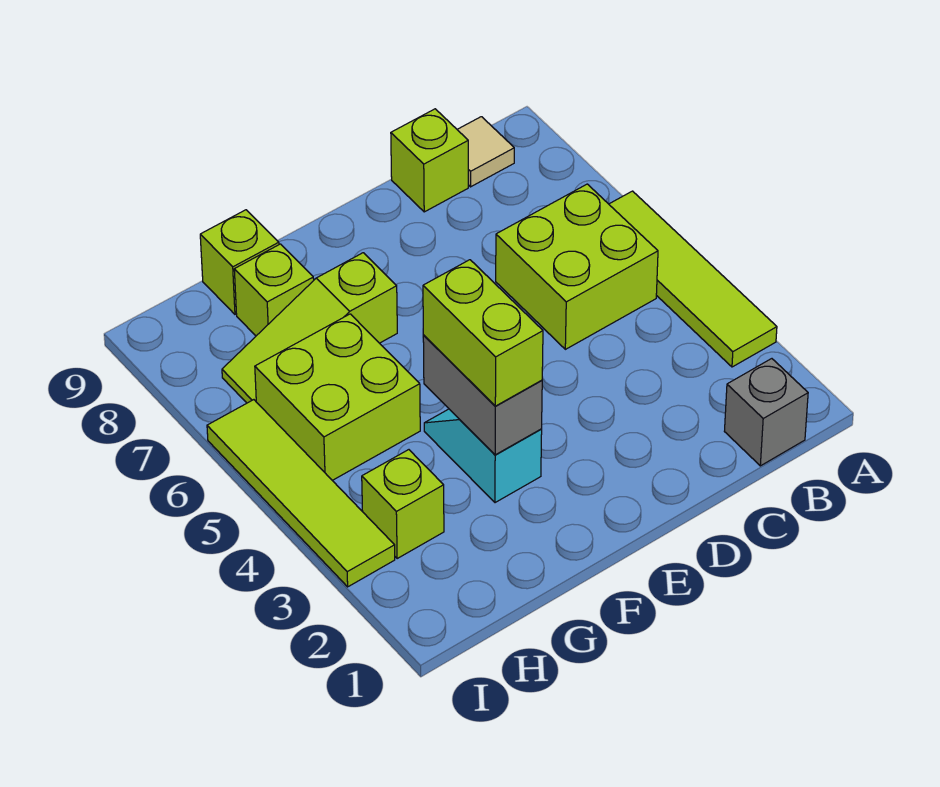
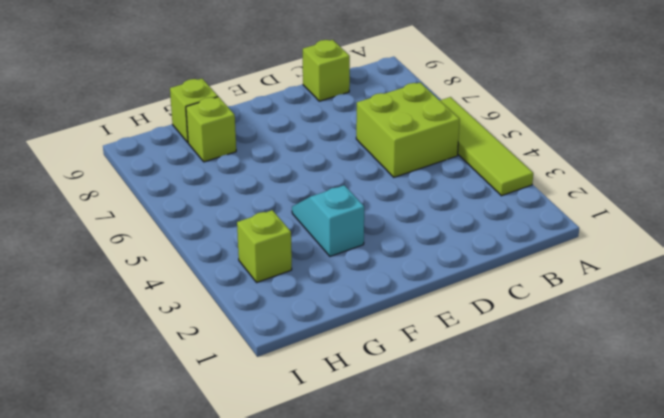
none -> grey 1x1 brick [724,359,808,466]
none -> tan 1x1 tile [457,117,514,187]
none -> lime 1x3 slope [222,253,397,403]

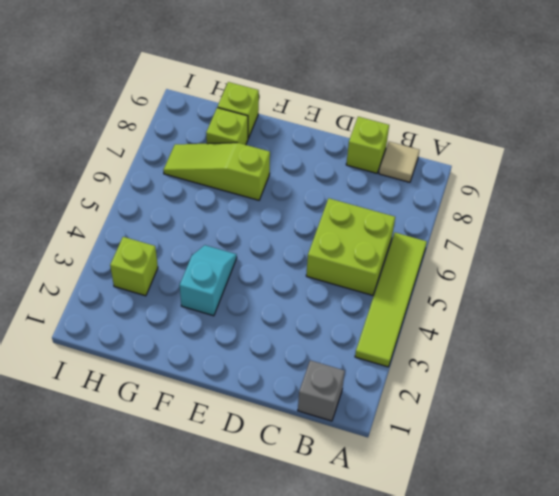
none -> lime 2x2 brick [255,314,420,480]
none -> lime 1x4 tile [207,400,395,587]
none -> grey 1x2 brick [423,335,542,455]

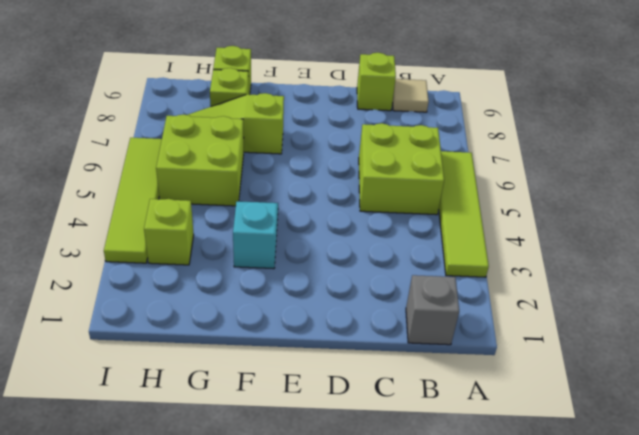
none -> grey 1x2 brick [423,335,542,455]
none -> lime 1x2 brick [423,260,543,406]

